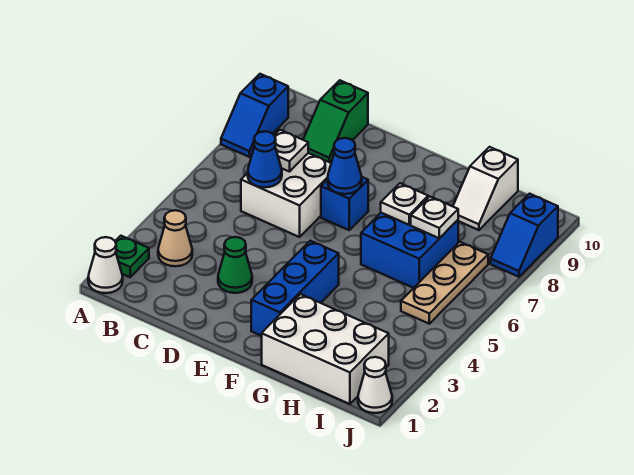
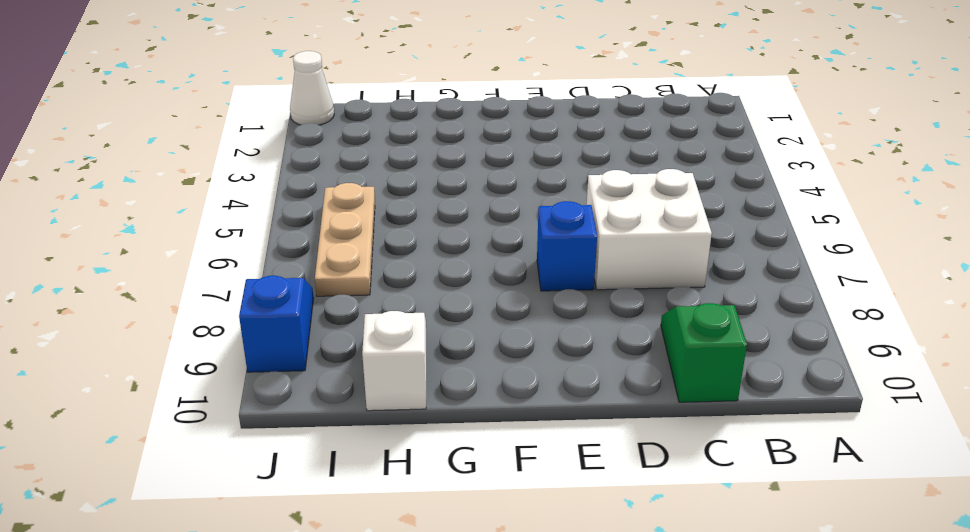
none -> white 1x1 cone [88,237,123,293]
none -> green 1x1 plate [115,236,149,277]
none -> blue 1x2 slope [221,74,288,157]

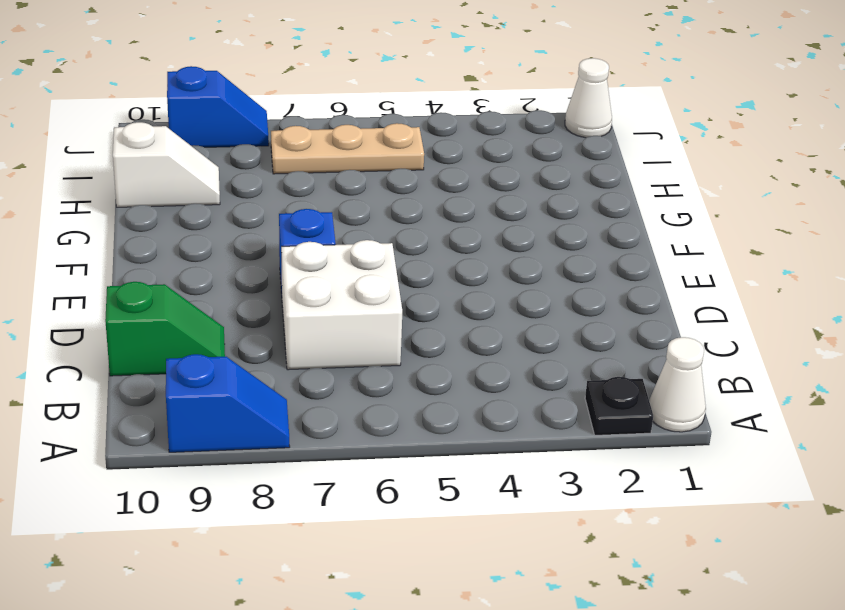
black 1x1 plate [585,377,653,435] -> green 1x1 plate [115,236,149,277]
none -> tan 1x1 cone [158,210,192,266]
none -> green 1x1 cone [218,237,252,293]
none -> blue 1x3 brick [251,241,339,336]

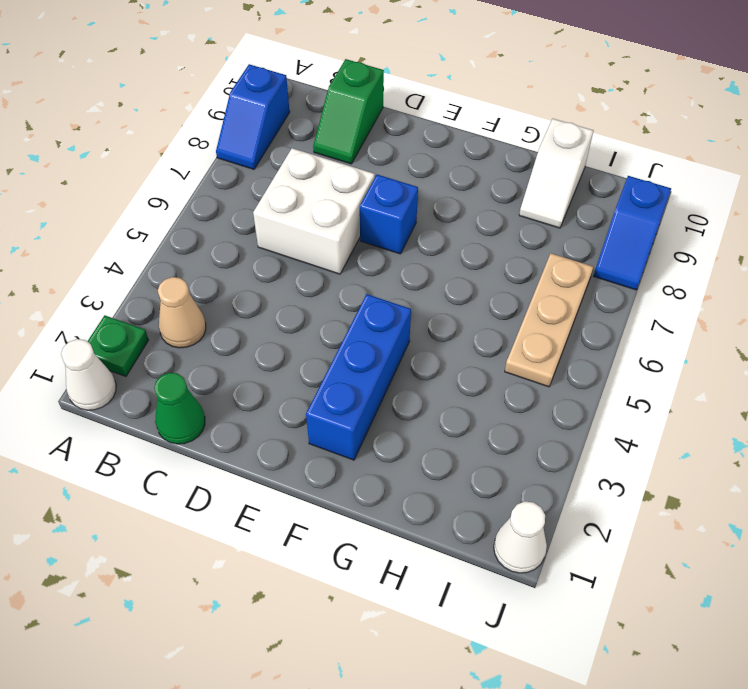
green 1x1 cone [154,373,205,444] -> green 1x1 cone moved to [218,237,252,293]
none -> white 2x3 brick [262,294,389,404]
none -> blue 2x2 brick [361,213,458,288]
none -> blue 1x1 cone [248,131,282,187]

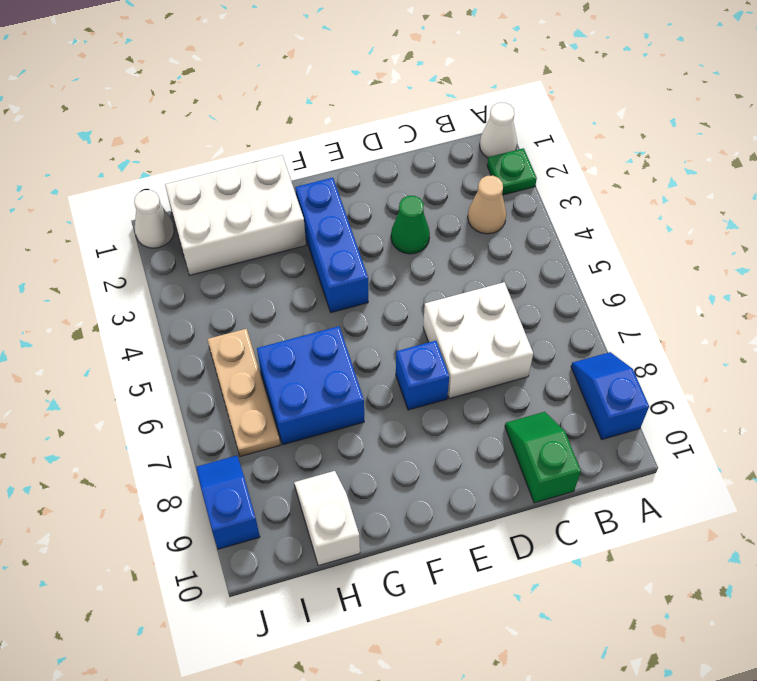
none -> blue 1x1 cone [248,131,282,187]
none -> white 1x1 plate [275,130,308,172]
none -> blue 1x1 cone [328,138,362,194]

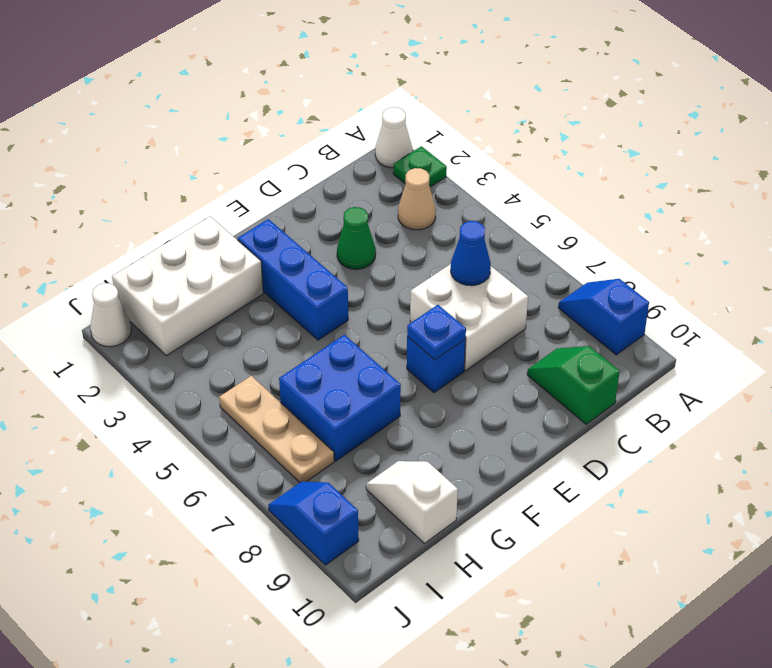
blue 1x1 plate [407,305,466,360] -> blue 1x1 cone [328,138,362,194]
none -> white 1x1 plate [275,130,308,172]
none -> white 1x1 plate [381,183,428,225]
none -> white 1x1 plate [411,197,458,238]

